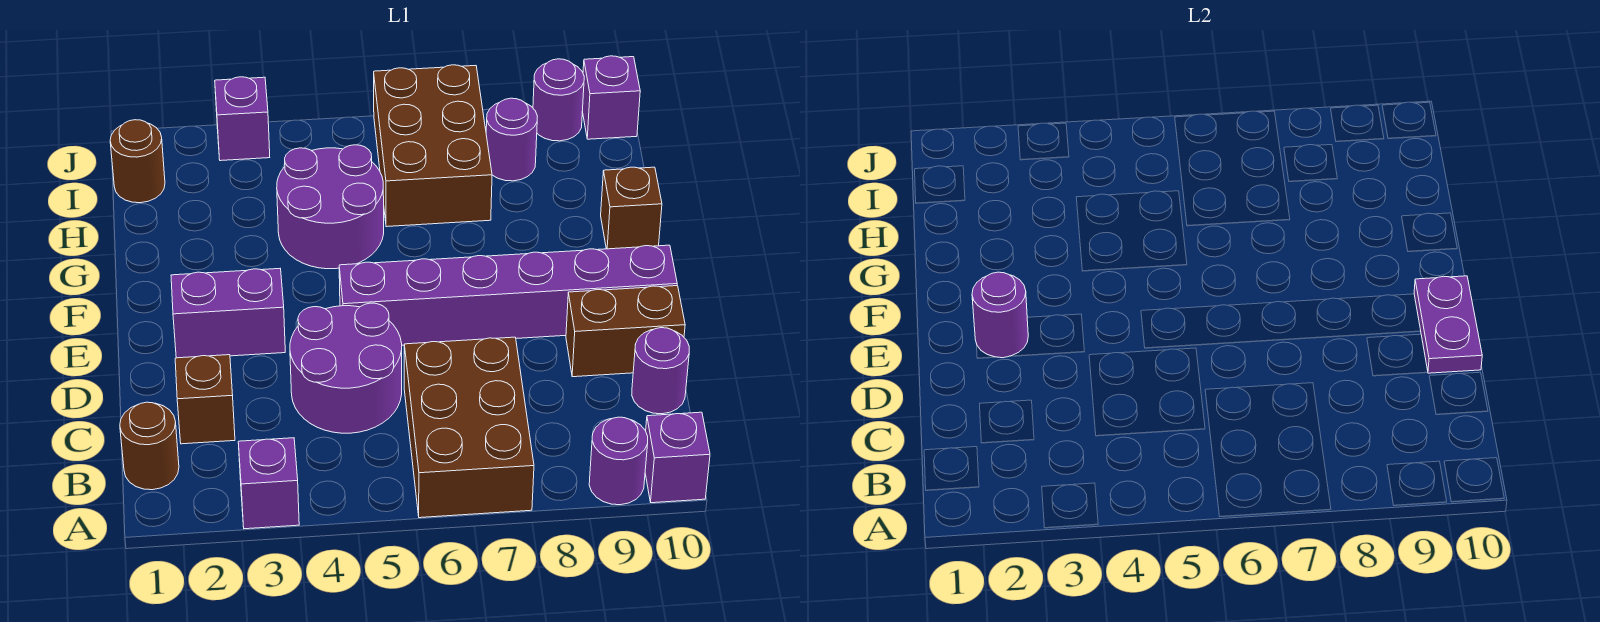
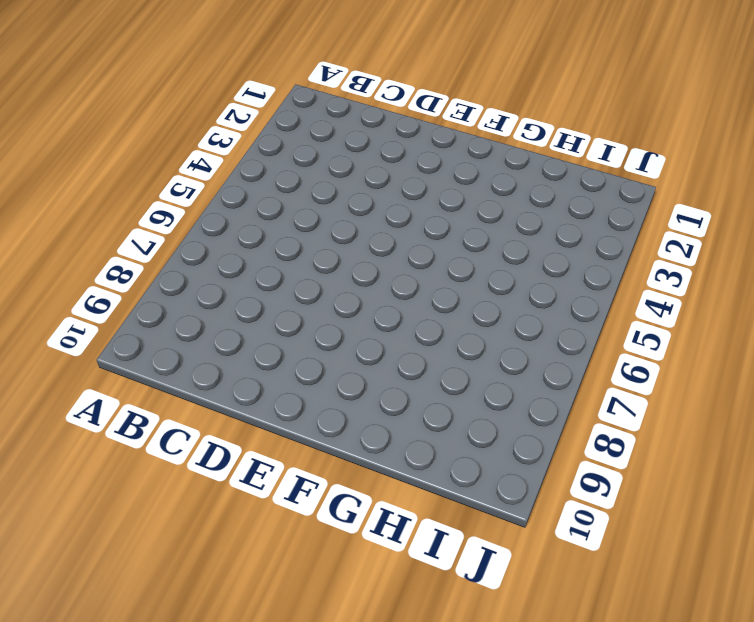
none -> purple 1x1 brick [238,438,299,529]
none -> brown 2x3 brick [404,337,534,518]
none -> purple 1x1 round brick [589,417,648,505]

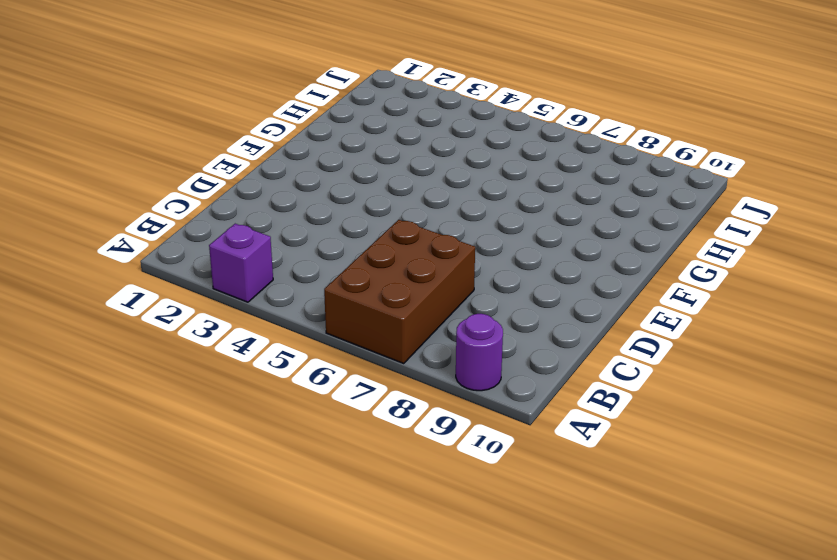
none -> purple 1x1 brick [645,412,710,503]
none -> brown 1x1 round brick [120,402,179,490]
none -> brown 1x1 brick [175,355,235,444]

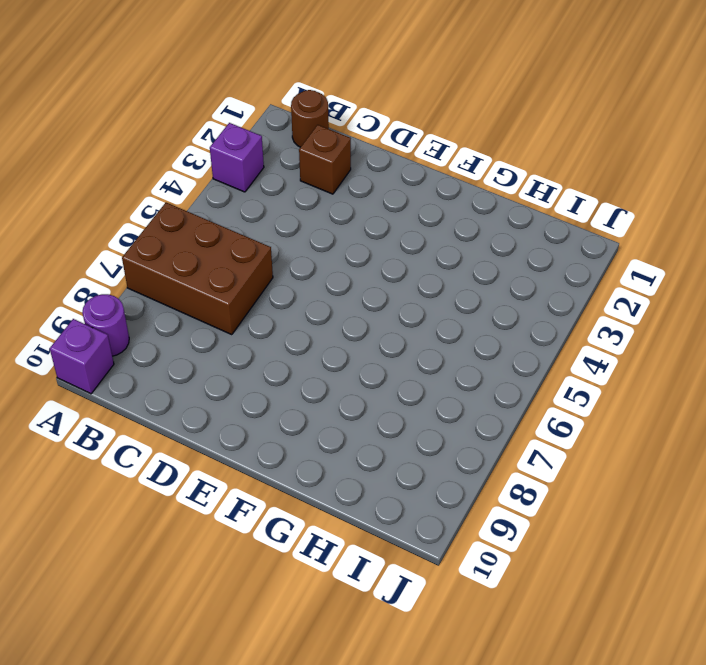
none -> purple 2x2 round brick [290,303,402,433]
none -> purple 1x1 round brick [632,328,689,414]
none -> brown 1x2 brick [566,286,685,377]

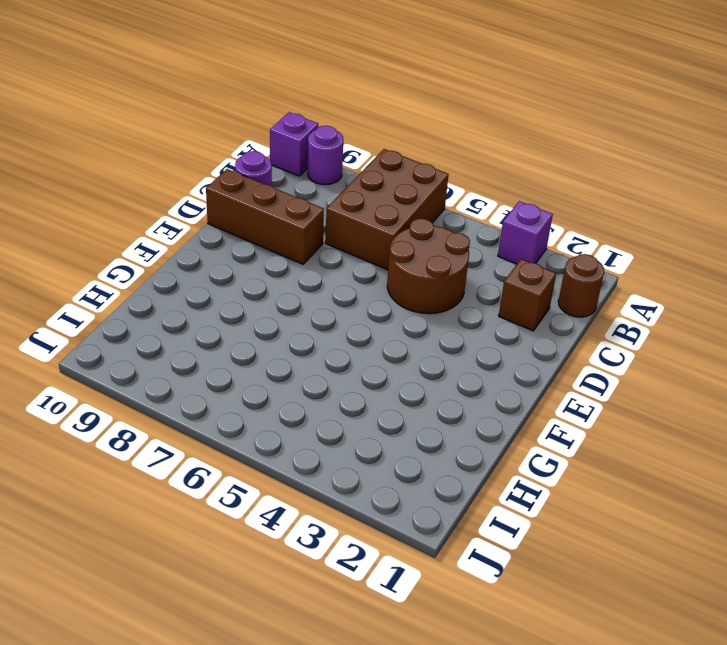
brown 2x2 round brick [387,218,470,314] -> purple 2x2 round brick [290,303,402,433]
brown 1x3 brick [206,169,324,264] -> brown 1x2 brick [566,286,685,377]
none -> purple 1x2 brick [171,269,285,358]
none -> purple 1x6 brick [339,245,677,345]
none -> purple 2x2 round brick [277,145,384,269]

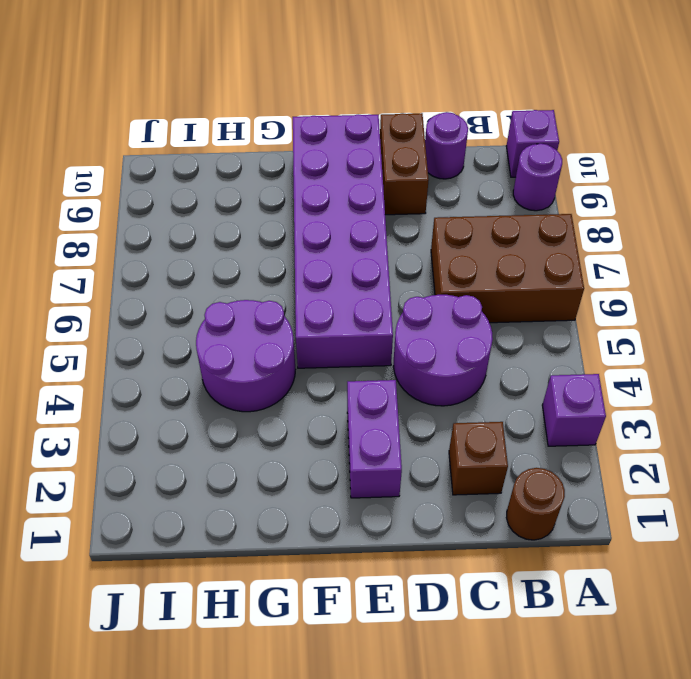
purple 2x6 brick [293,114,393,368] -> purple 1x6 brick [339,245,677,345]
none -> brown 1x1 brick [601,167,662,249]
none -> brown 2x3 brick [374,65,492,227]
none -> brown 1x1 round brick [110,120,165,203]

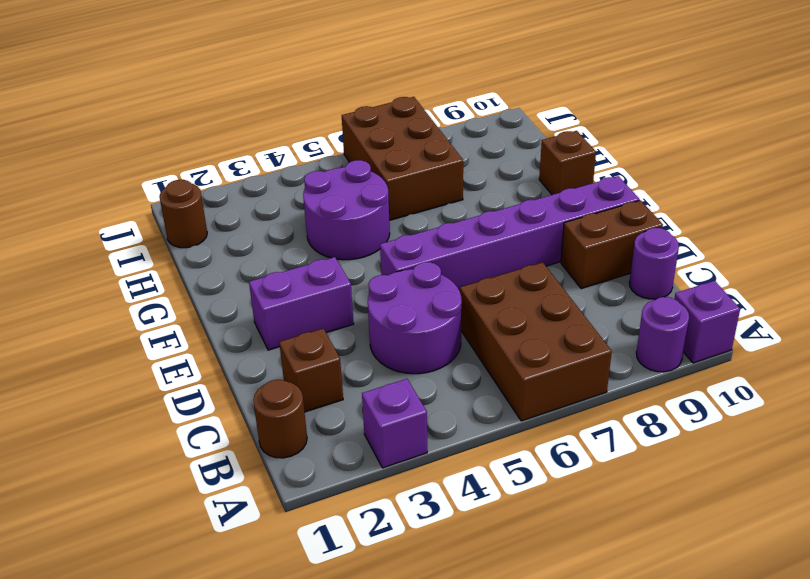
none -> purple 1x1 round brick [486,98,537,181]
none -> purple 1x1 brick [215,77,270,161]
none -> purple 1x1 round brick [533,59,584,141]

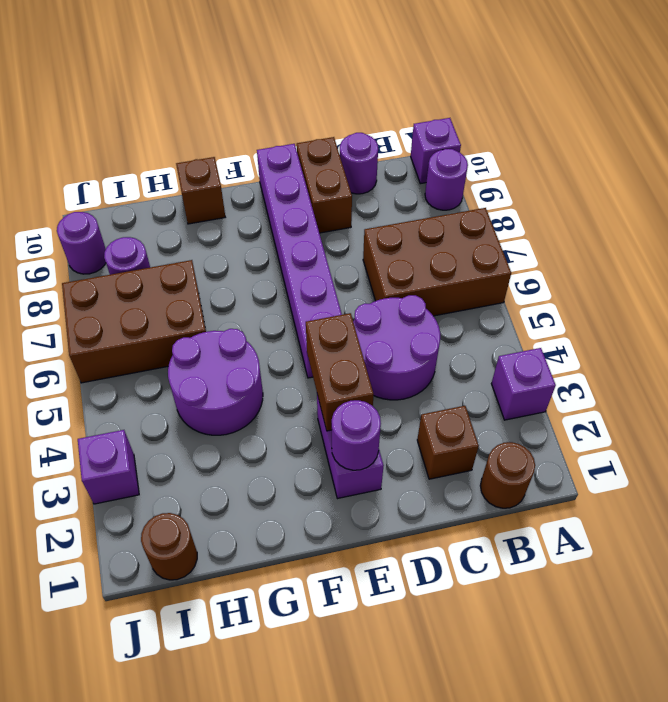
brown 1x2 brick [306,313,374,431] -> none
none -> purple 1x1 brick [582,56,640,139]
none -> purple 1x2 plate [1414,276,1482,373]

